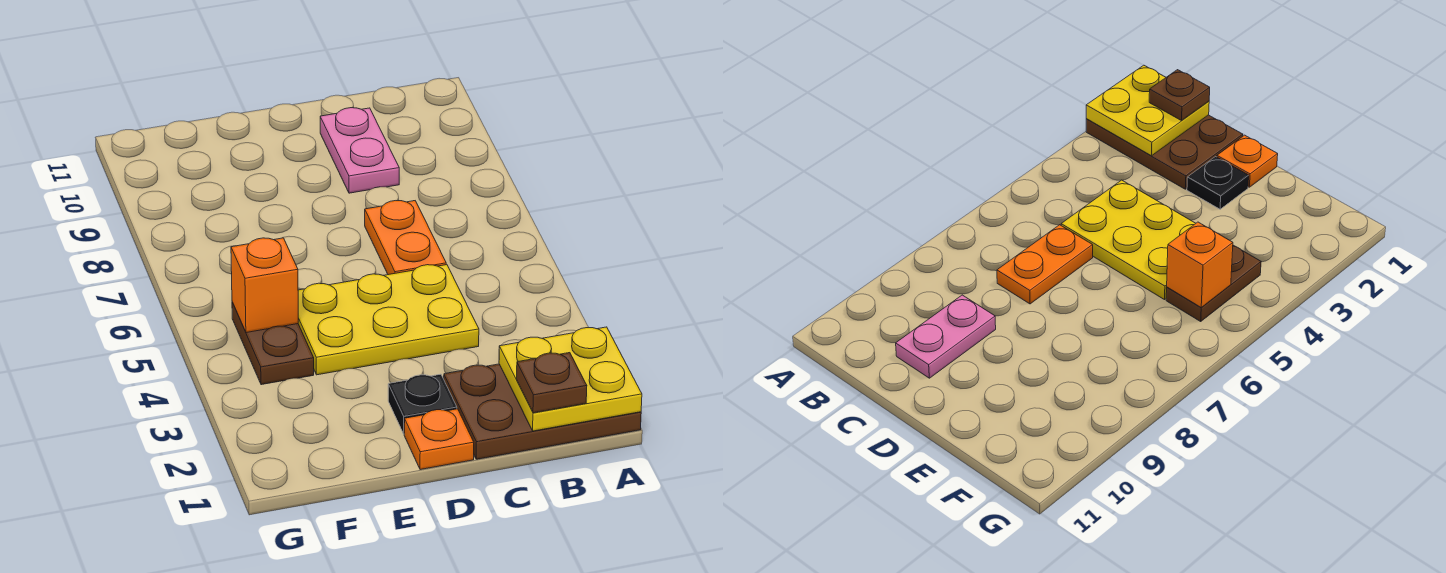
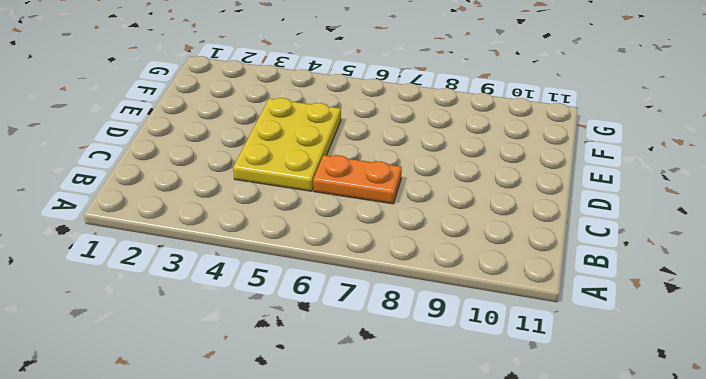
none -> brown 2x3 plate [444,364,641,459]
none -> pink 1x2 plate [320,108,399,193]

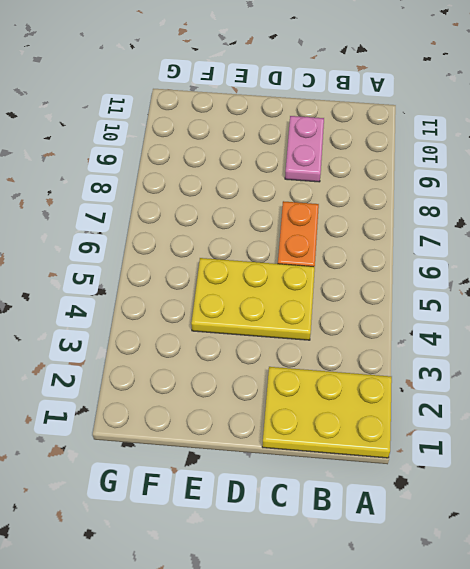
yellow 2x3 plate [262,367,392,458] -> brown 2x3 plate [444,364,641,459]
none -> orange 1x1 plate [404,409,474,470]
none -> black 1x1 plate [388,374,457,434]

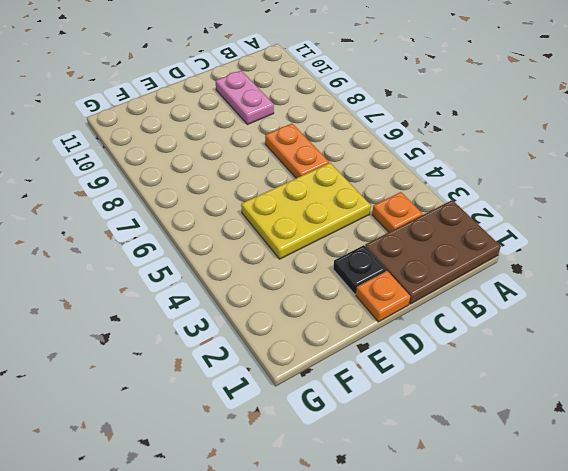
orange 1x1 plate [372,192,422,232] -> none
none -> brown 1x2 plate [232,302,314,385]
none -> yellow 2x2 plate [499,327,642,431]

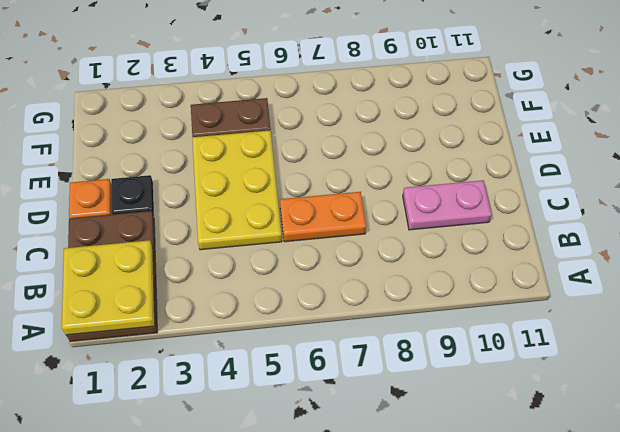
none -> orange 1x1 brick [231,238,298,333]
none -> brown 1x1 plate [517,353,587,413]

